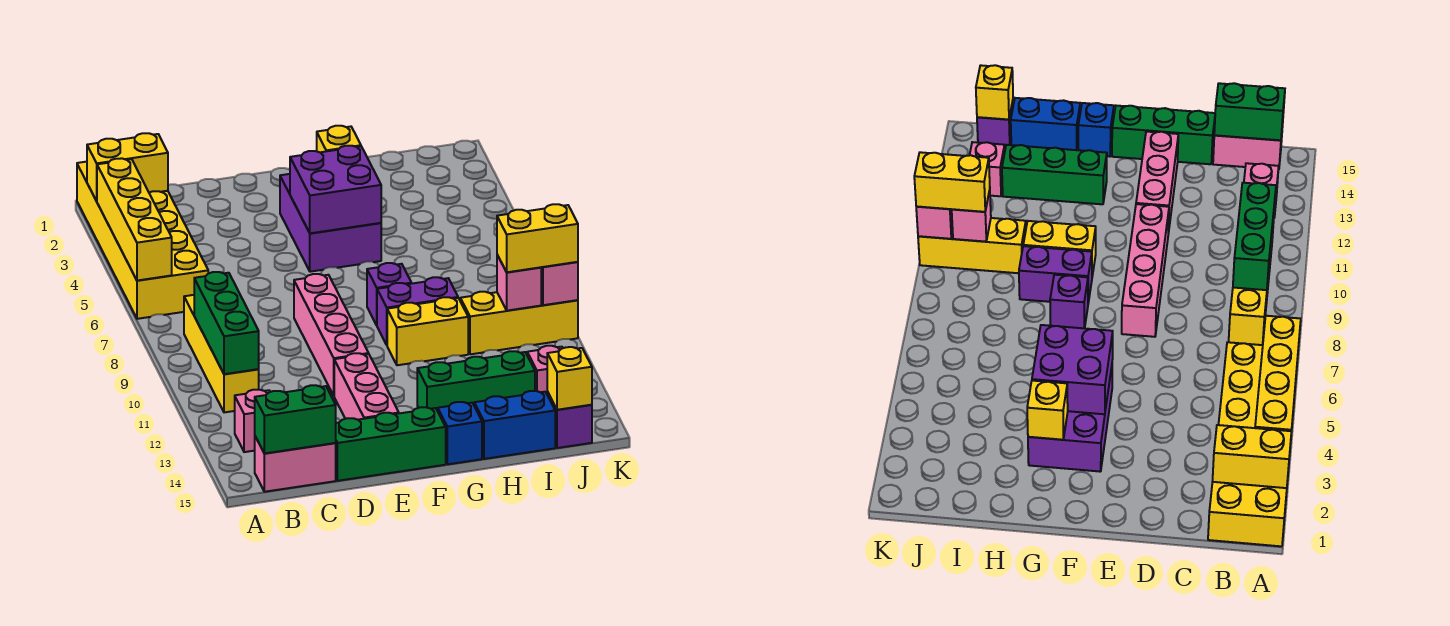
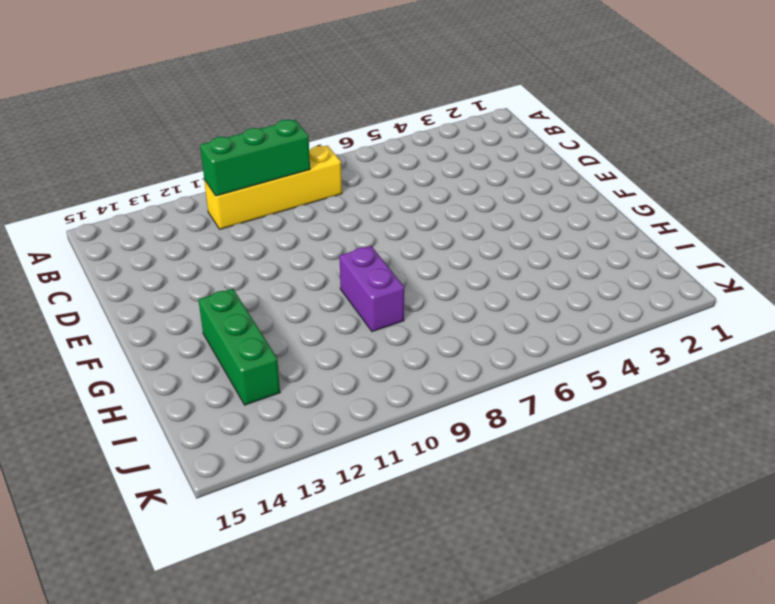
none -> yellow 2x6 brick [77,162,208,319]
none -> pink 1x1 brick [235,390,270,452]
none -> pink 1x2 brick [255,437,336,492]

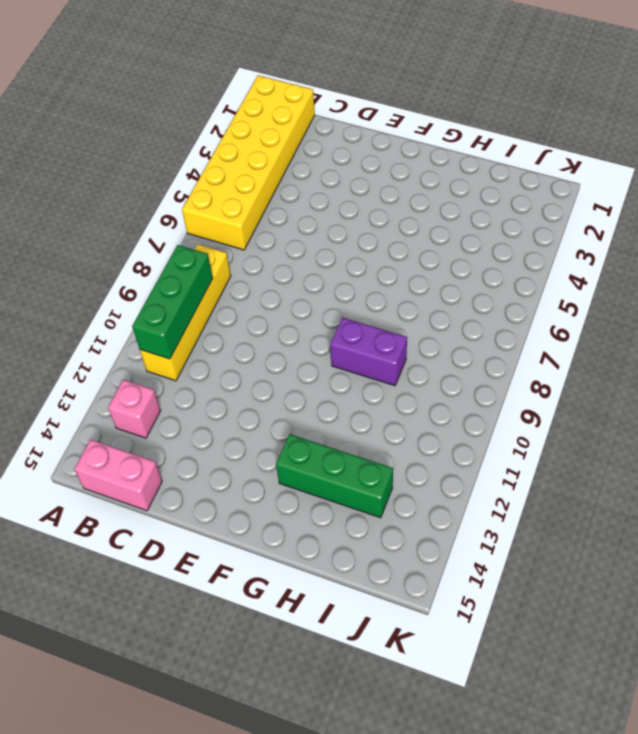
none -> green 1x3 brick [336,407,446,481]
none -> pink 1x4 brick [294,274,369,395]
none -> pink 1x3 brick [334,353,399,420]

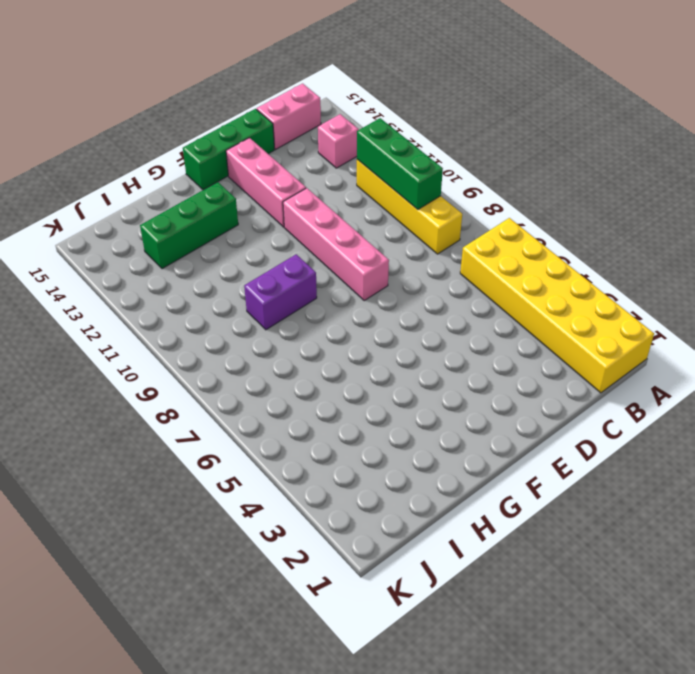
none -> purple 2x3 brick [280,174,381,272]
none -> purple 1x1 brick [367,263,411,325]
none -> yellow 1x2 brick [387,297,468,365]

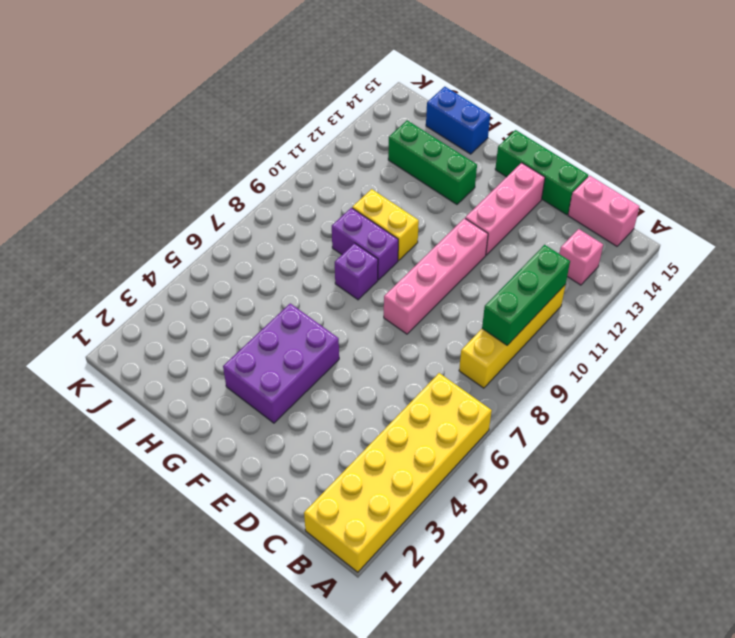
none -> blue 1x1 brick [438,402,482,464]
none -> yellow 1x3 brick [460,292,578,354]
none -> pink 1x1 brick [527,346,563,393]

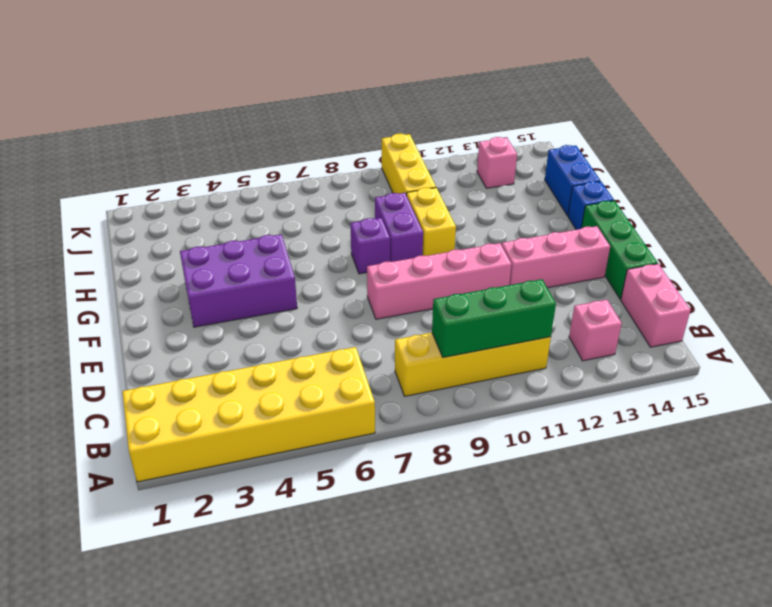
none -> green 1x3 brick [417,351,535,411]
none -> purple 1x1 brick [547,392,592,448]
none -> yellow 1x2 brick [87,133,168,201]

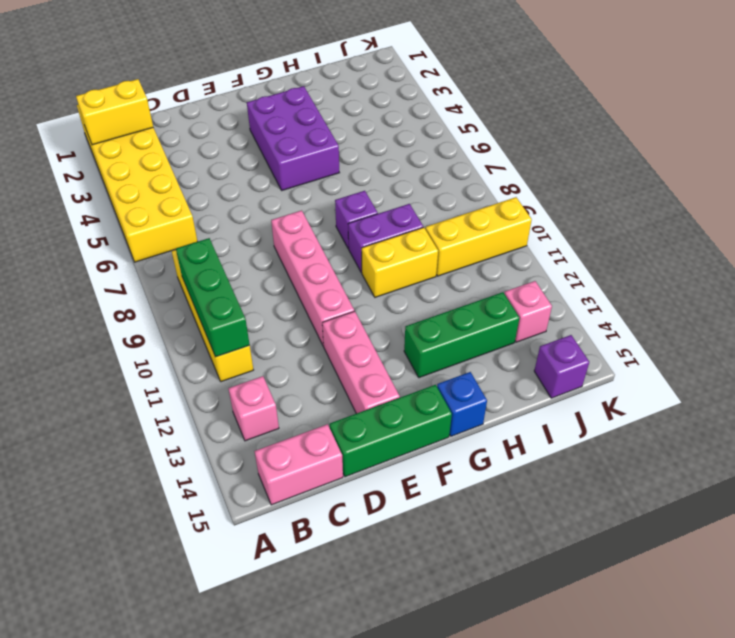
none -> blue 1x2 brick [474,391,555,459]
none -> yellow 1x4 brick [97,158,172,281]
none -> green 1x2 brick [255,385,336,453]

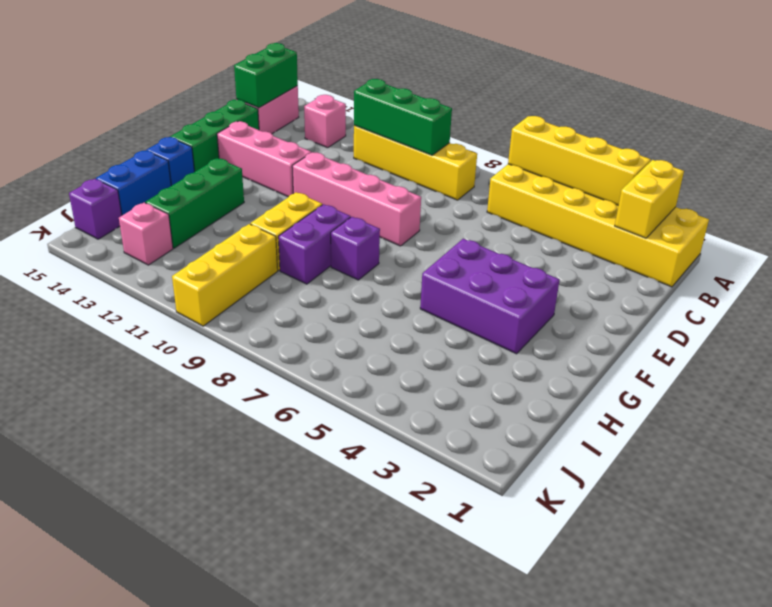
none -> purple 2x2 brick [290,146,381,233]
none -> yellow 1x1 brick [317,126,361,152]
none -> pink 1x1 brick [497,255,541,311]

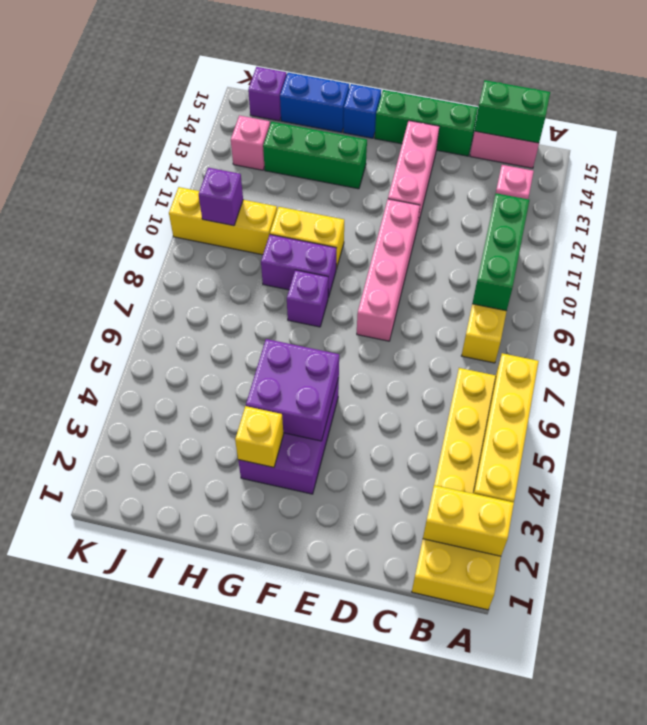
purple 1x1 brick [199,168,243,226] -> pink 1x1 brick [497,255,541,311]
none -> yellow 1x1 brick [547,347,592,410]
none -> pink 1x1 brick [541,262,578,305]
none -> yellow 1x2 brick [497,204,578,272]

